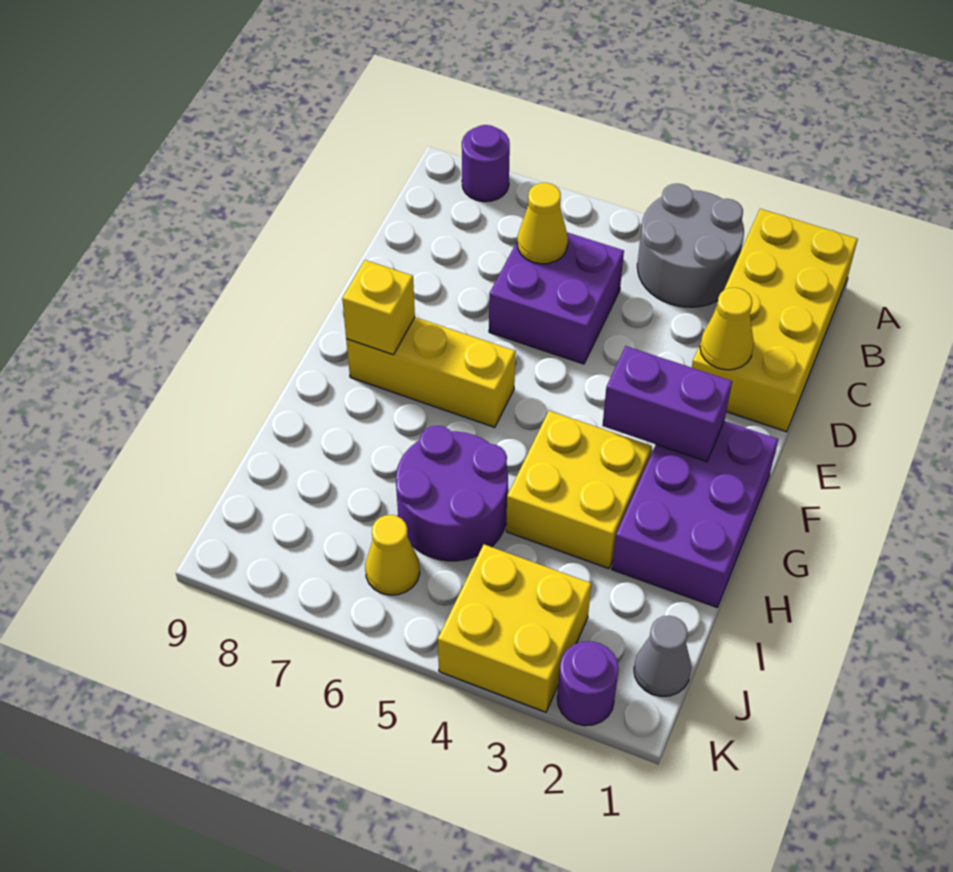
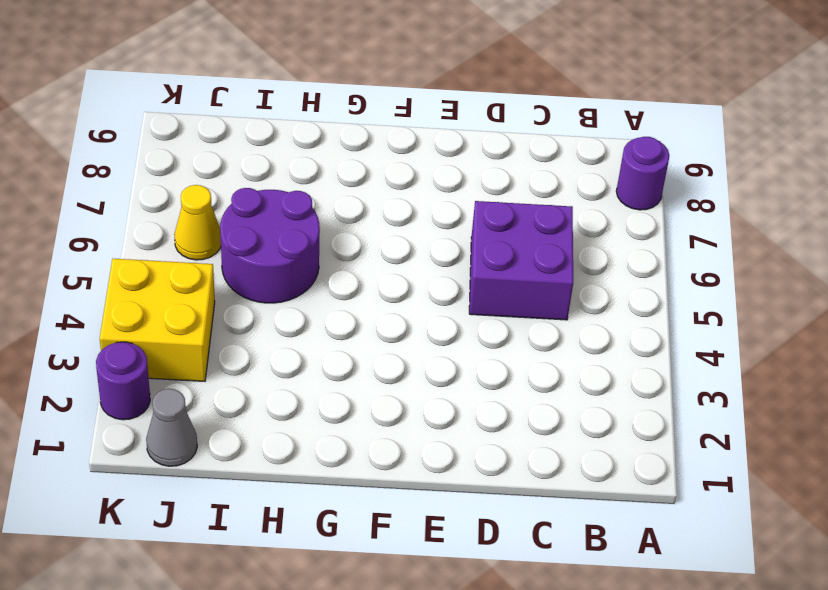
none -> yellow 2x4 brick [692,209,858,432]
none -> grey 2x2 round brick [637,184,744,307]
none -> purple 2x3 brick [612,421,778,607]

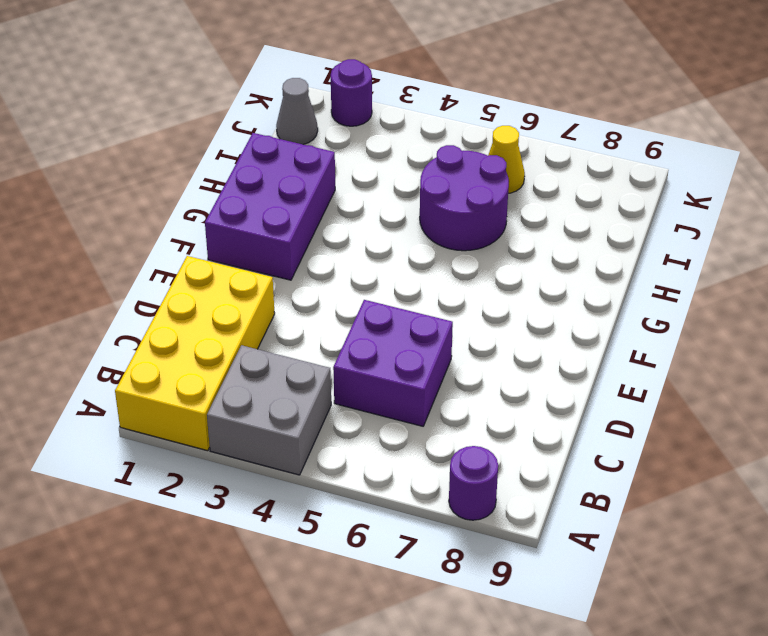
grey 2x2 brick [207,345,331,475] -> grey 2x2 round brick [637,184,744,307]
none -> yellow 1x3 brick [346,317,515,427]
none -> yellow 2x2 brick [506,411,652,569]
none -> yellow 2x2 brick [438,544,591,712]

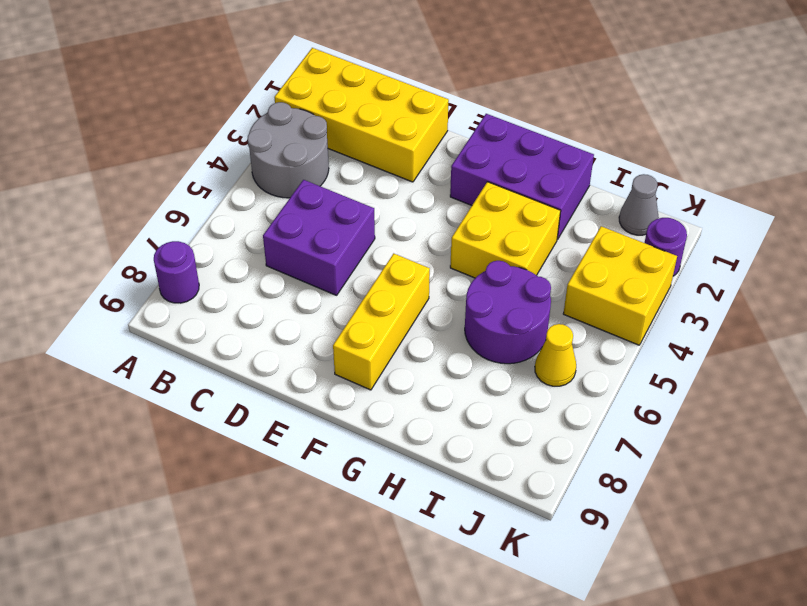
none -> yellow 1x1 cone [517,183,568,264]
none -> yellow 1x1 cone [700,288,754,370]
none -> purple 1x2 brick [602,346,732,462]

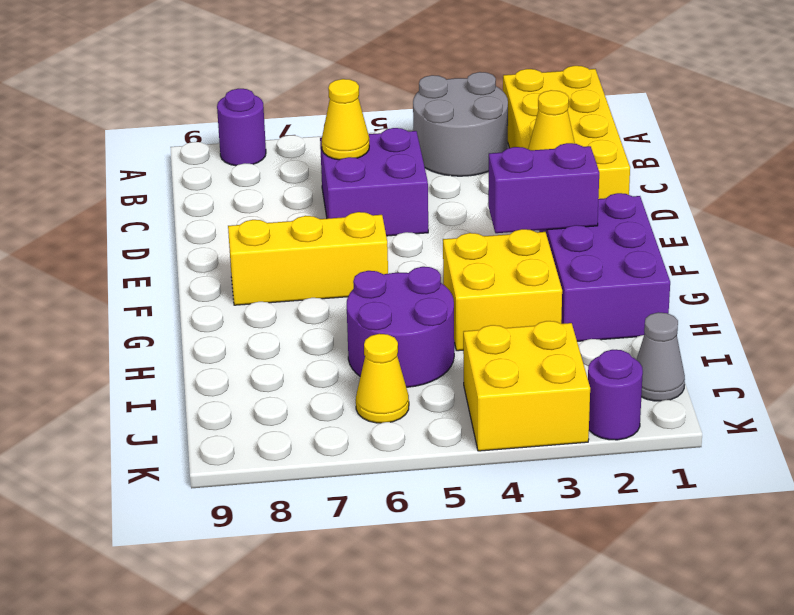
none -> yellow 1x1 brick [342,260,415,355]

